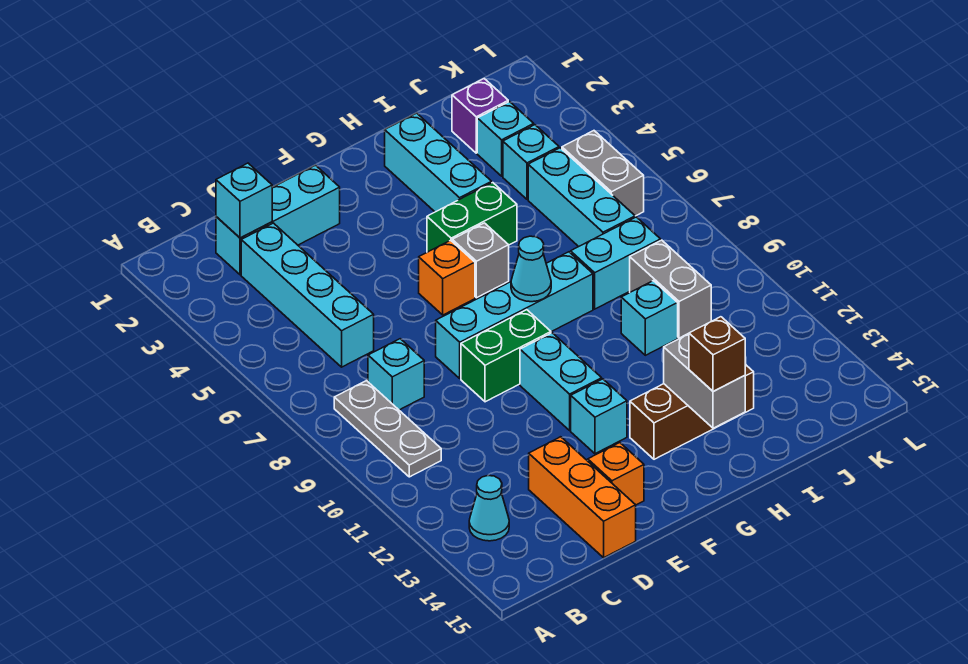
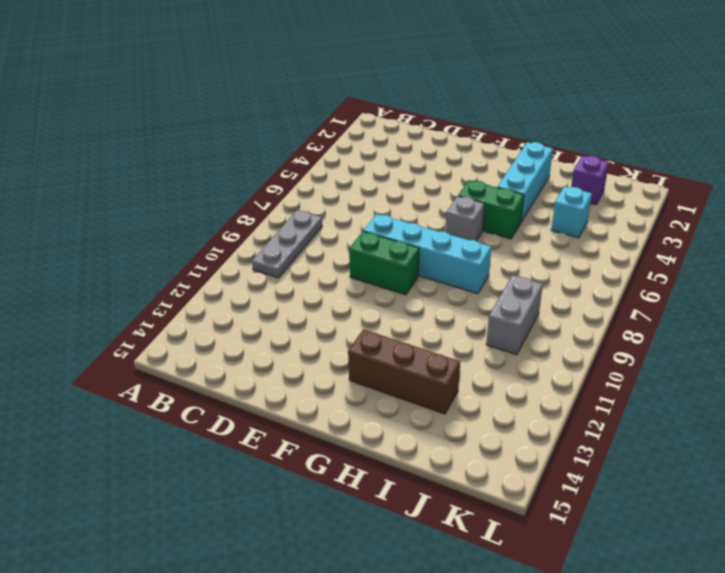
none -> cyan 1x1 cone [469,476,509,541]
none -> cyan 1x3 brick [216,165,340,275]
none -> cyan 1x4 brick [241,223,374,367]

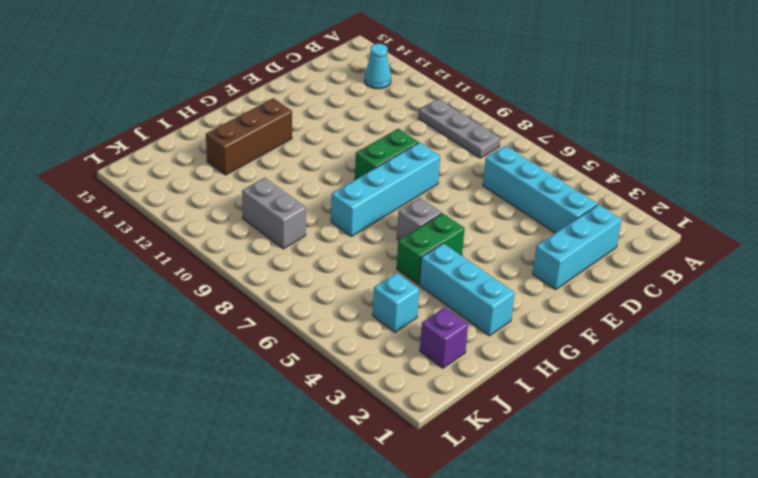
none -> cyan 1x1 brick [368,339,424,410]
none -> orange 1x3 brick [529,437,636,558]
none -> orange 1x1 brick [588,443,644,505]

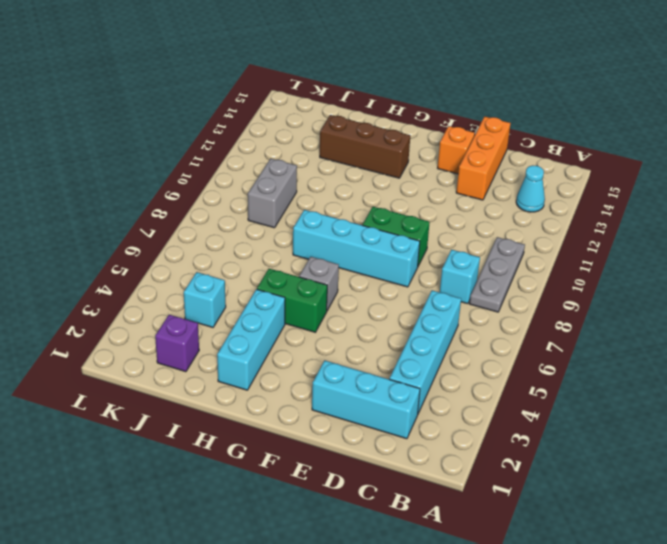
none -> orange 1x1 brick [419,240,475,315]
none -> cyan 1x2 brick [520,333,602,430]
none -> cyan 1x1 brick [571,379,627,454]

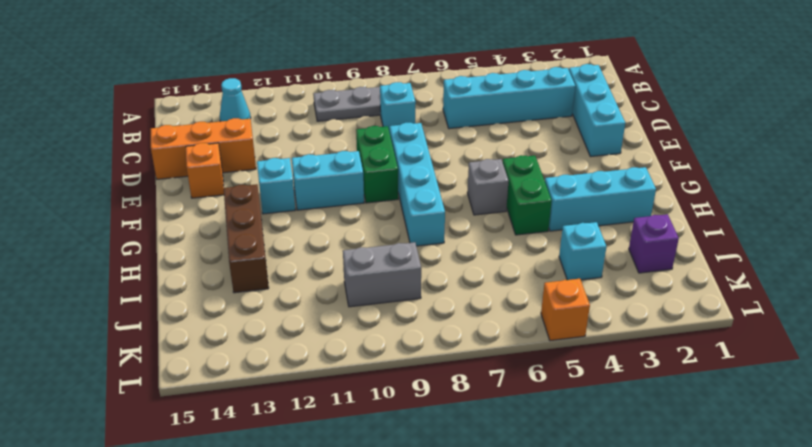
orange 1x1 brick [541,279,590,341] -> orange 1x1 brick moved to [419,240,475,315]
none -> cyan 1x2 brick [571,217,661,309]
none -> cyan 1x1 brick [621,281,678,355]
none -> cyan 1x1 brick [477,102,534,176]

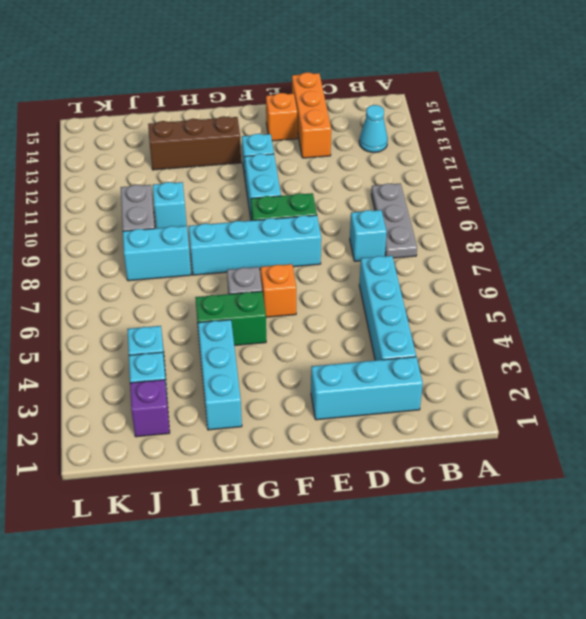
none -> cyan 1x3 brick [528,148,635,247]
none -> grey 1x2 brick [562,131,644,216]
none -> cyan 1x1 brick [216,163,272,238]

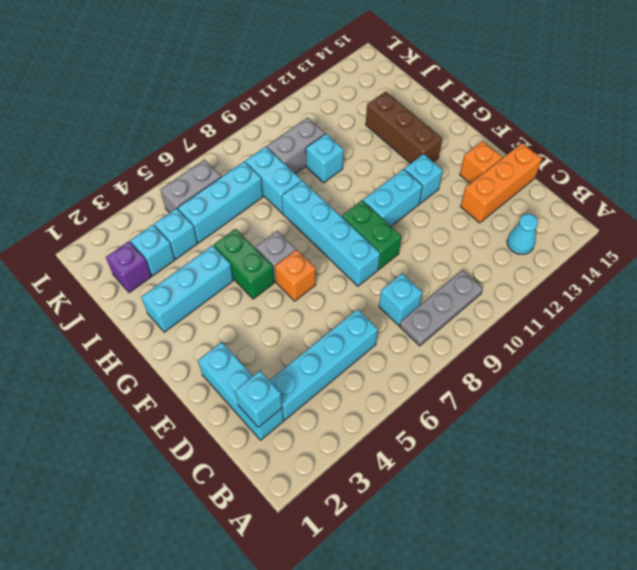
none -> cyan 1x1 cone [511,236,551,302]
none -> grey 1x2 brick [664,334,745,428]
none -> brown 1x1 brick [689,317,745,392]

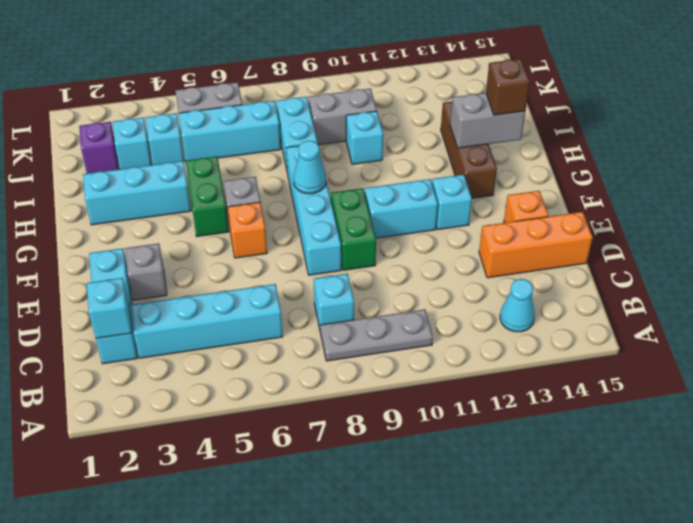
grey 1x1 brick [125,243,167,300] -> none

